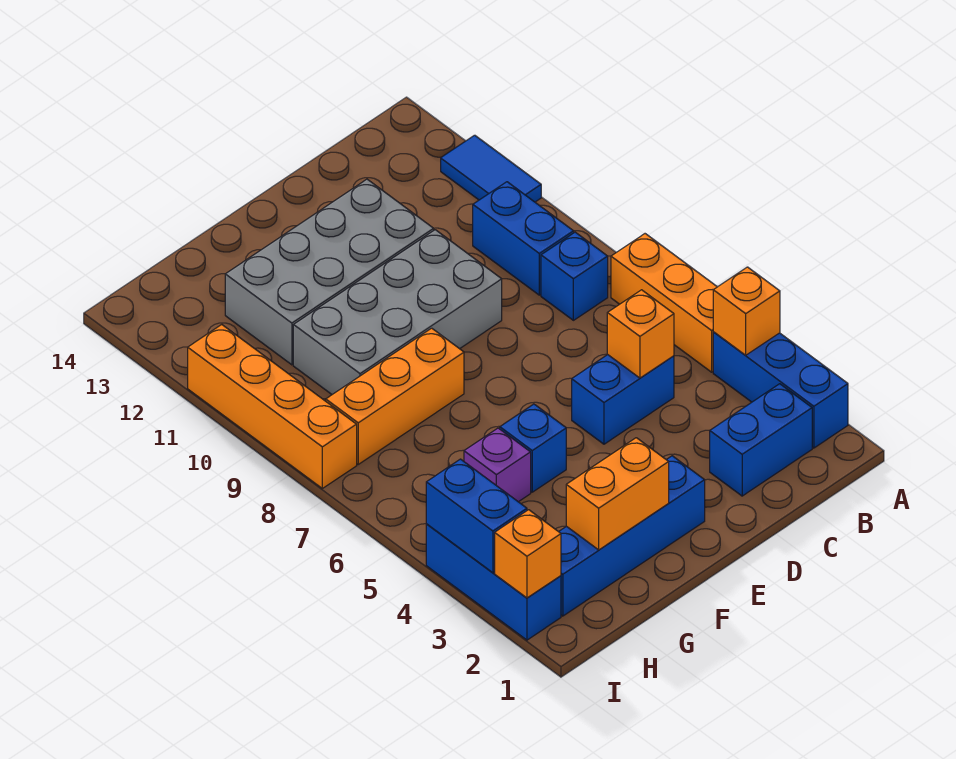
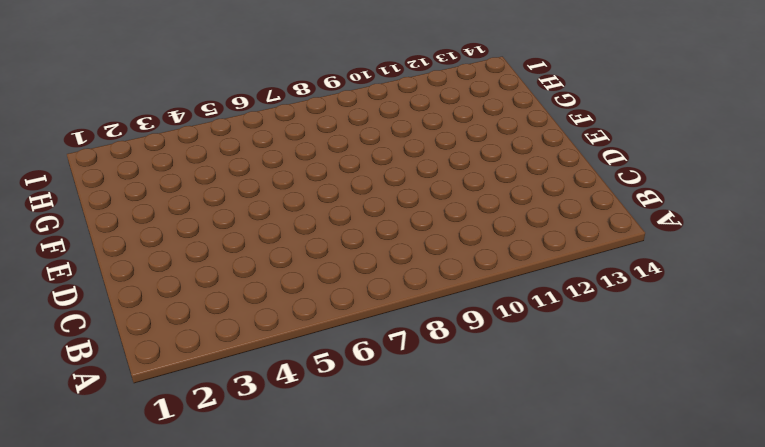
none -> blue 1x3 brick [713,332,848,448]
none -> orange 1x3 brick [611,234,717,372]
none -> blue 1x2 tile [441,135,541,202]

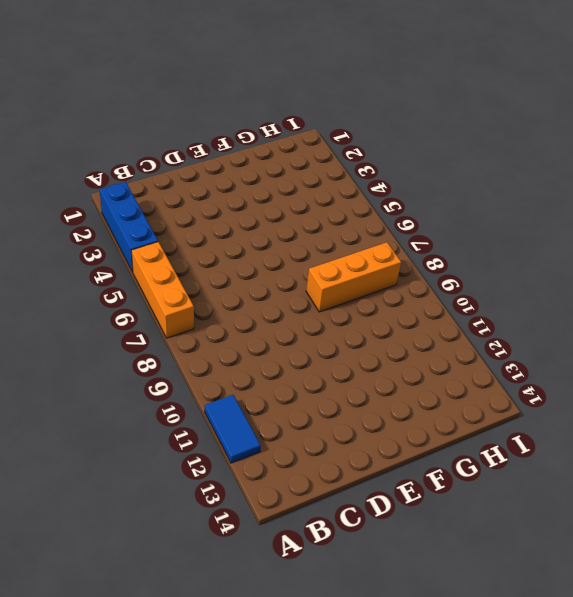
none -> blue 1x2 brick [710,384,812,496]
none -> blue 1x1 brick [541,232,608,320]
none -> blue 1x2 brick [473,182,574,295]

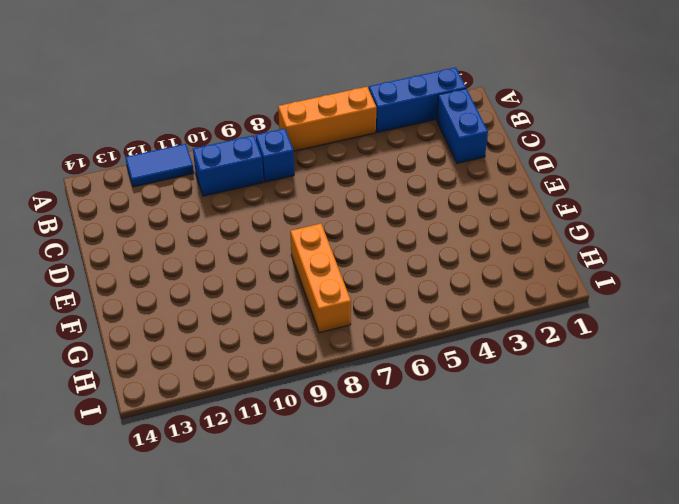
none -> blue 1x2 brick [572,355,674,444]
none -> grey 2x4 brick [293,230,502,394]
none -> grey 2x4 brick [225,179,434,365]

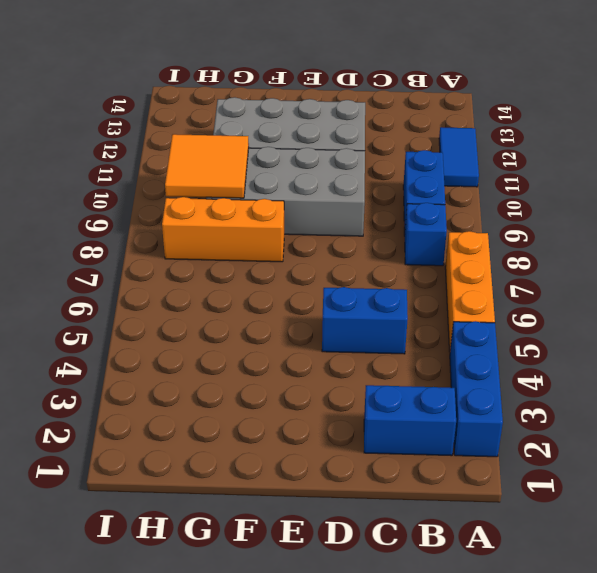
orange 2x2 tile [165,134,249,198] -> none
none -> blue 1x4 brick [559,456,705,616]
none -> blue 1x1 brick [500,404,566,492]
none -> purple 1x1 brick [464,428,531,502]

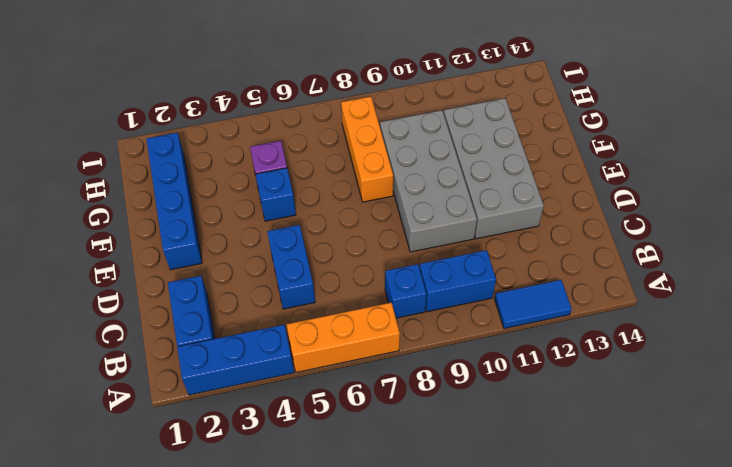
none -> blue 1x3 brick [426,524,561,640]
none -> orange 1x4 brick [188,325,357,488]
none -> orange 1x1 brick [713,267,780,355]

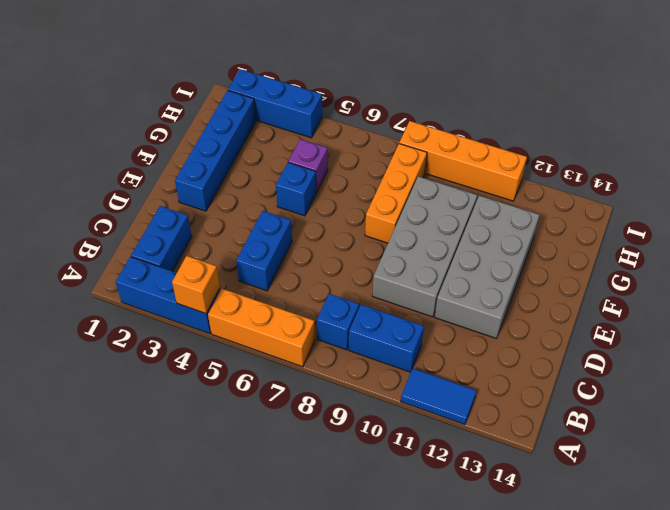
none -> orange 1x1 brick [607,290,674,378]
none -> orange 1x2 brick [566,438,669,550]
none -> orange 1x1 brick [495,510,561,598]

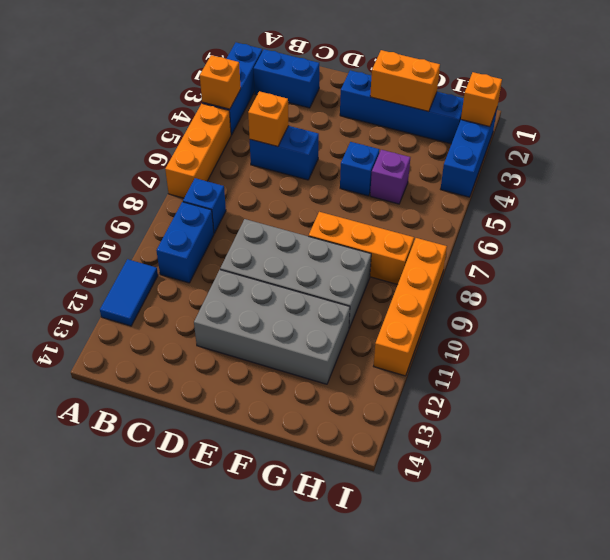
none -> blue 1x2 brick [426,459,527,573]

